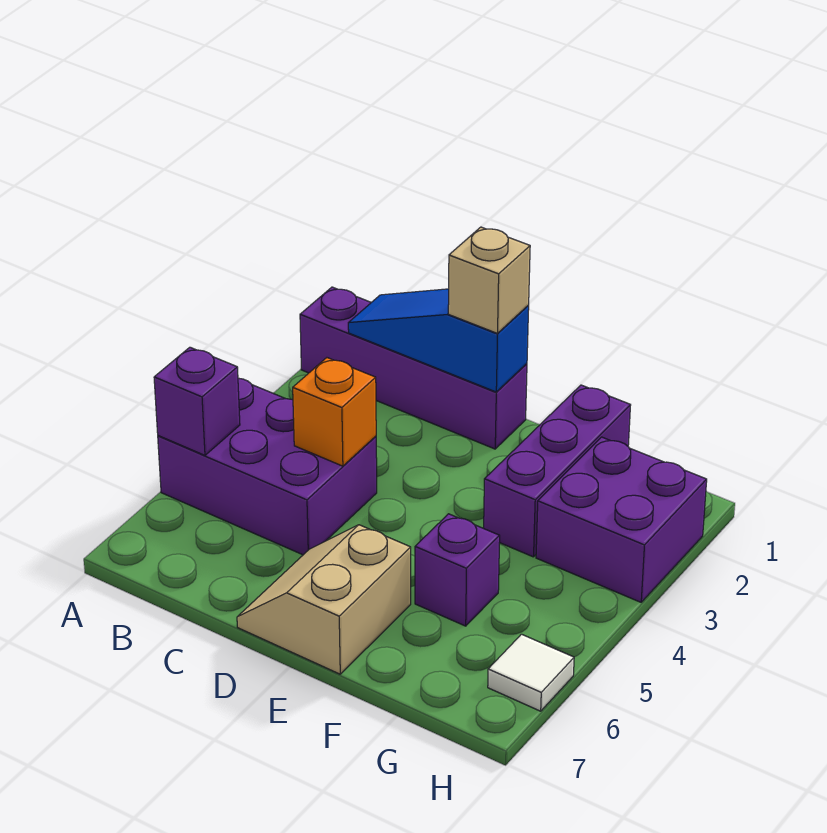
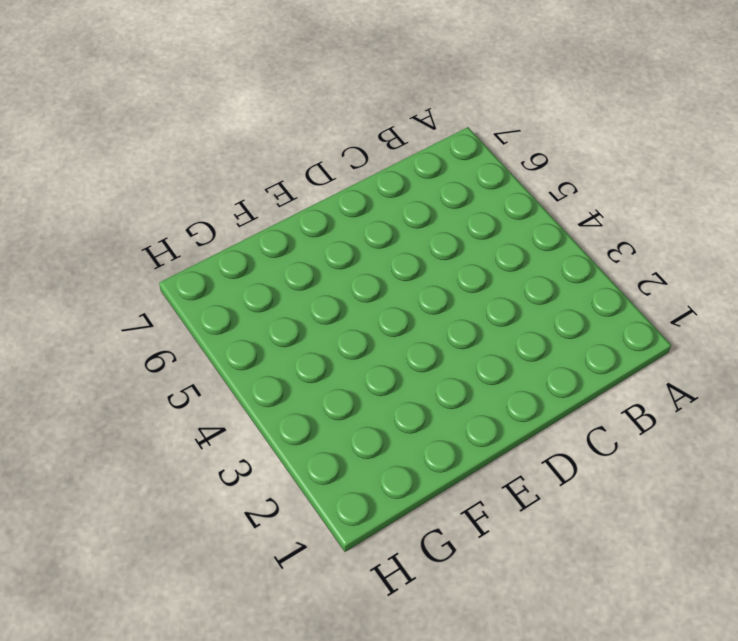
none -> purple 1x4 brick [300,287,527,449]
none -> purple 2x3 brick [158,378,377,555]

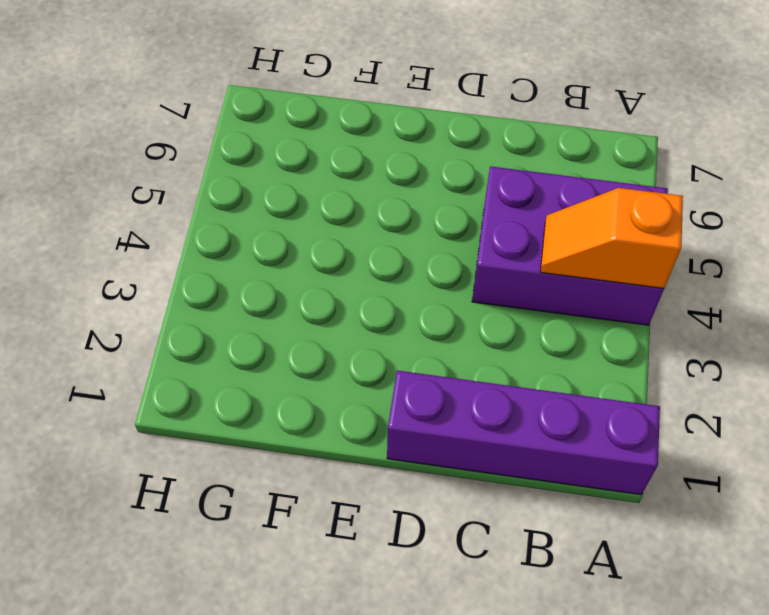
orange 1x2 slope [540,188,683,288] -> none
none -> tan 2x2 slope [237,525,411,674]
none -> purple 1x3 brick [484,385,631,557]

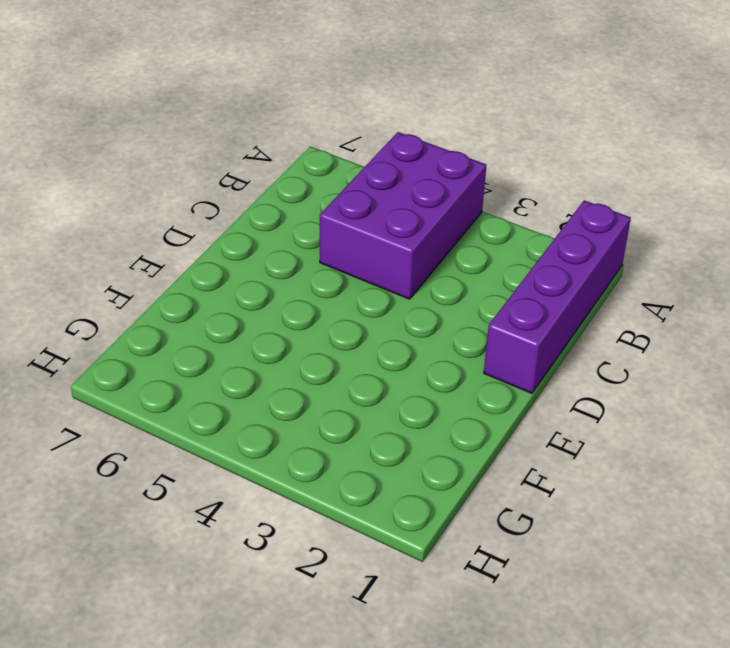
none -> tan 2x2 slope [237,525,411,674]
none -> purple 1x3 brick [484,385,631,557]

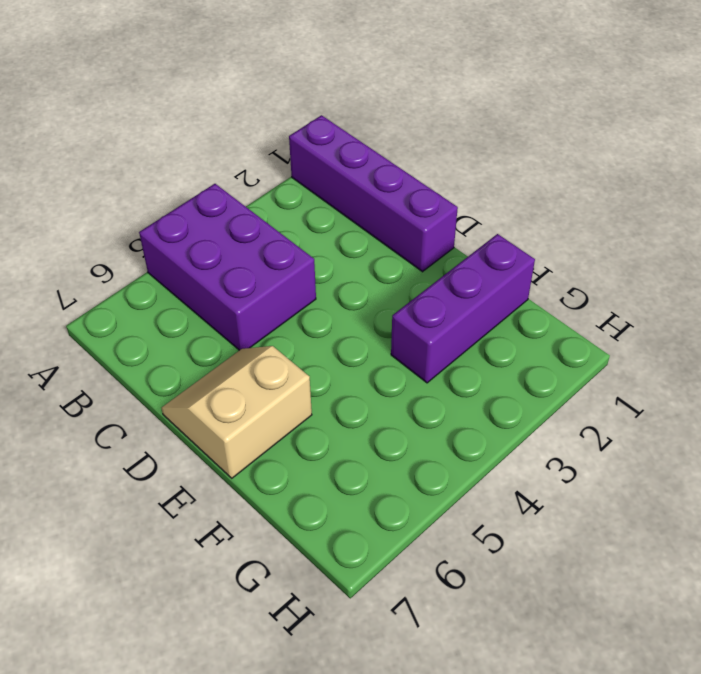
none -> purple 1x1 brick [415,514,500,626]
none -> purple 2x2 brick [536,437,707,602]

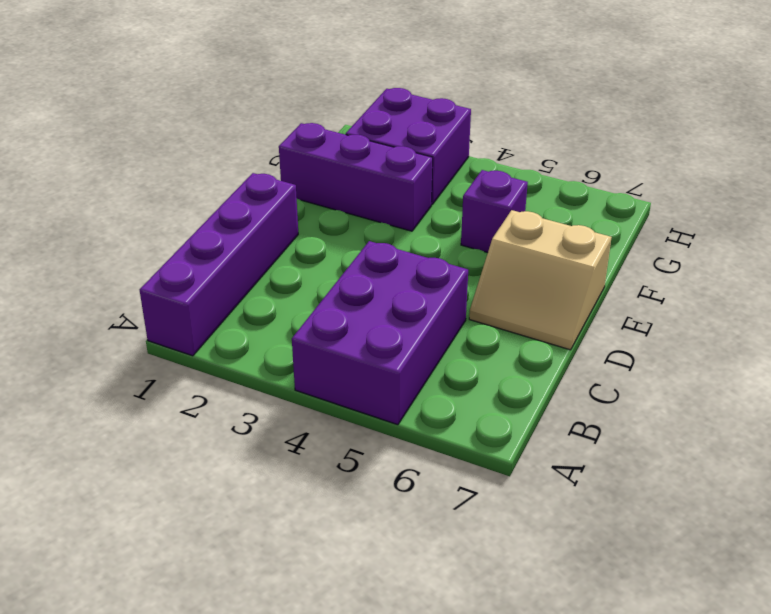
none -> white 1x1 tile [488,634,574,711]
none -> purple 1x1 brick [154,347,240,455]

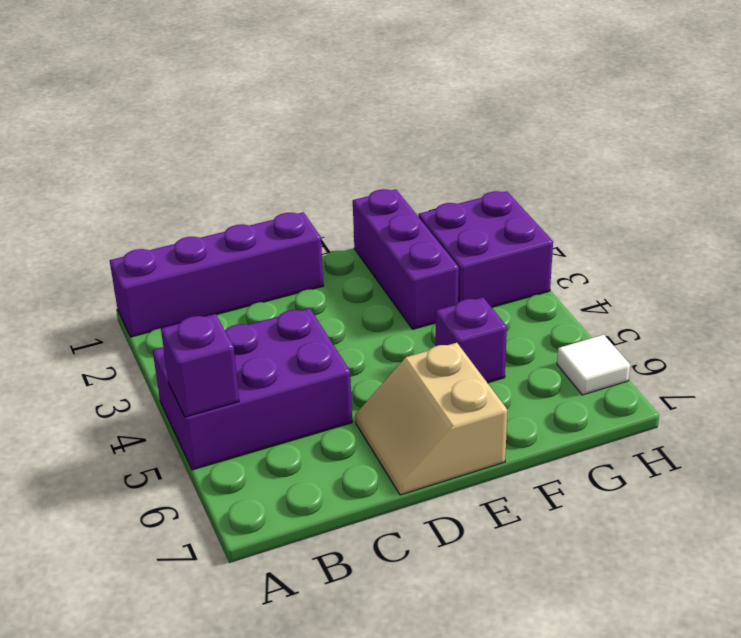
none -> blue 1x3 slope [348,289,529,392]
none -> orange 1x1 brick [293,358,376,466]

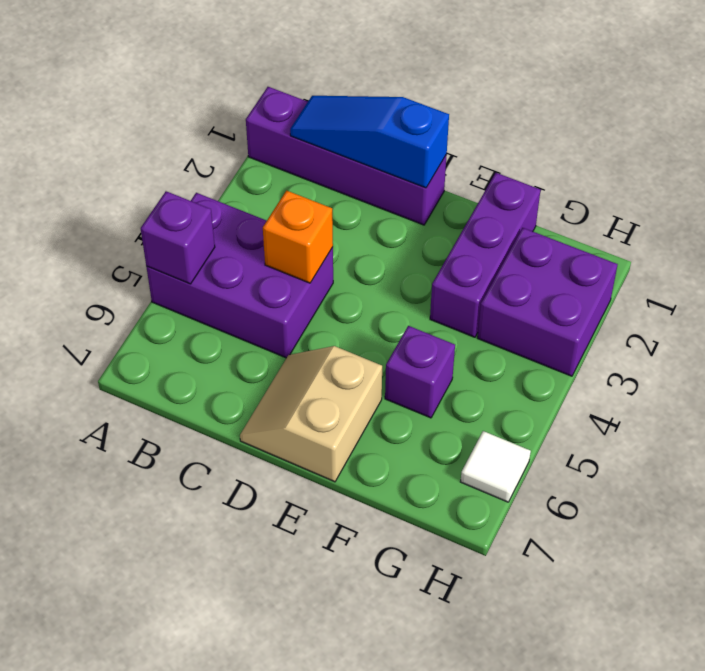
none -> tan 1x1 brick [448,227,530,333]

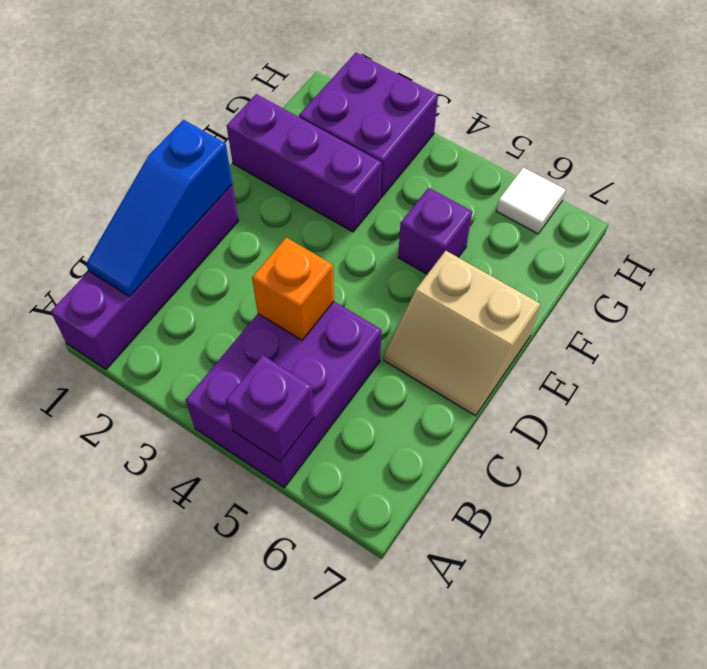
none -> tan 1x1 brick [448,227,530,333]

